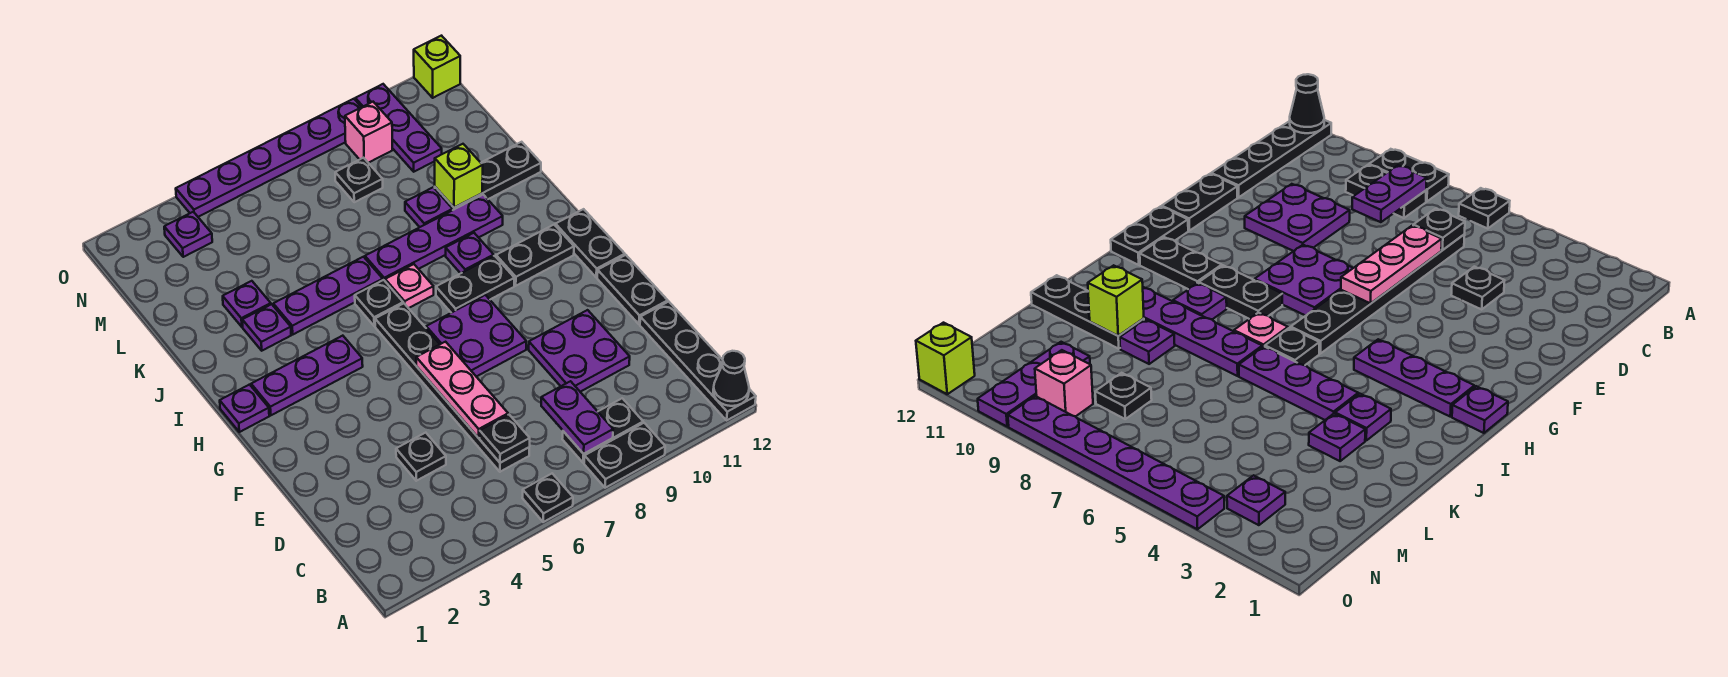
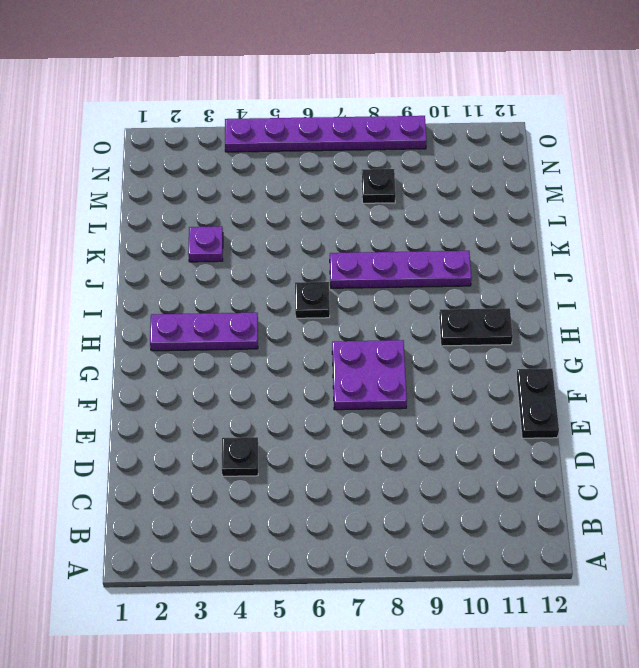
none -> black 1x1 plate [522,474,573,522]
none -> black 1x2 plate [584,423,665,488]
none -> black 1x4 plate [640,302,756,420]
none -> black 1x2 plate [562,398,643,463]

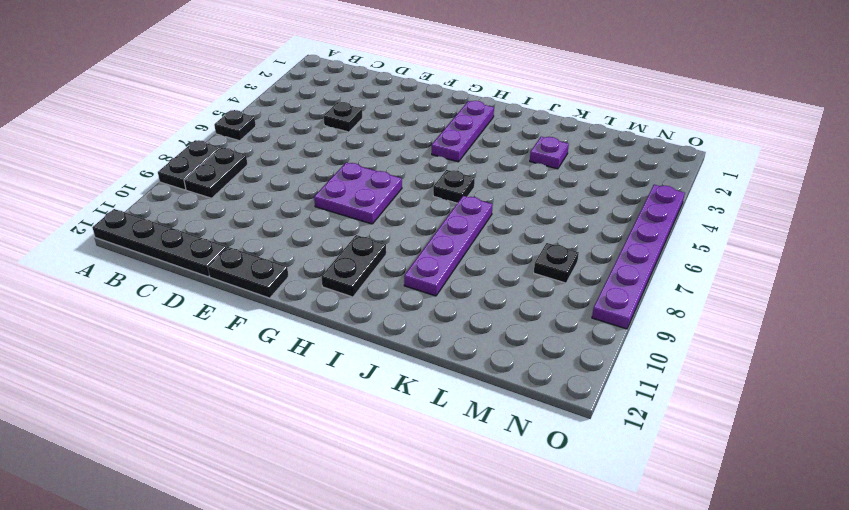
none -> black 1x6 plate [375,303,529,472]
none -> purple 2x2 plate [529,310,630,392]
none -> black 1x2 plate [556,209,625,277]
none -> purple 1x1 plate [220,385,269,432]

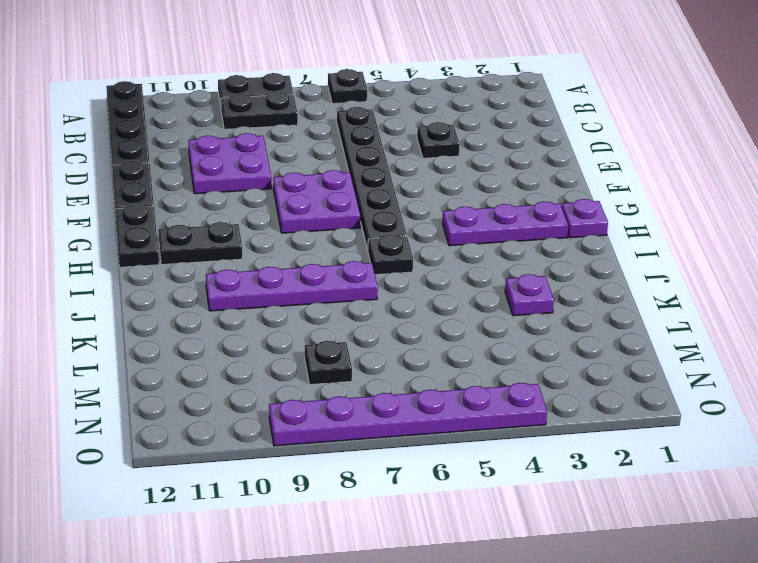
none -> black 1x2 plate [436,256,514,313]
none -> pink 1x1 plate [385,264,434,308]
none -> purple 1x1 plate [446,233,494,273]
none -> purple 1x1 plate [242,304,291,351]

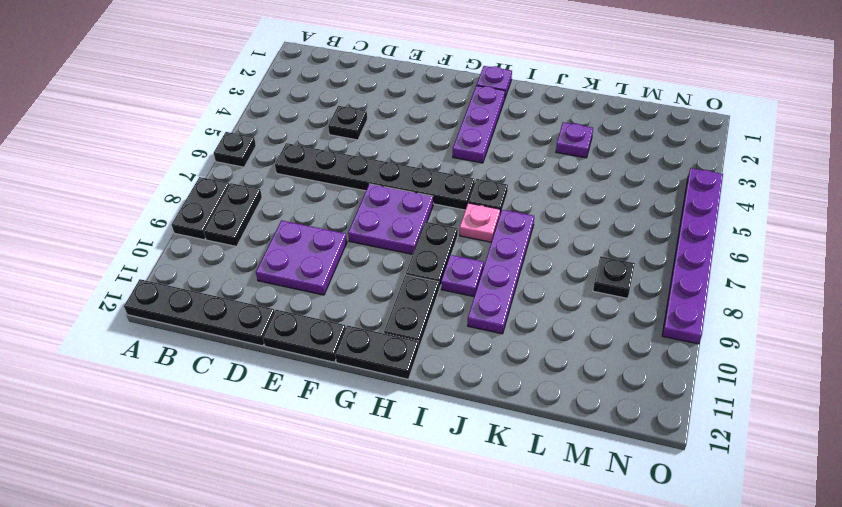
none -> purple 1x1 plate [242,304,291,351]
none -> purple 1x3 plate [273,257,383,334]
none -> purple 1x1 plate [405,187,453,227]
none -> black 1x3 plate [435,142,541,210]

